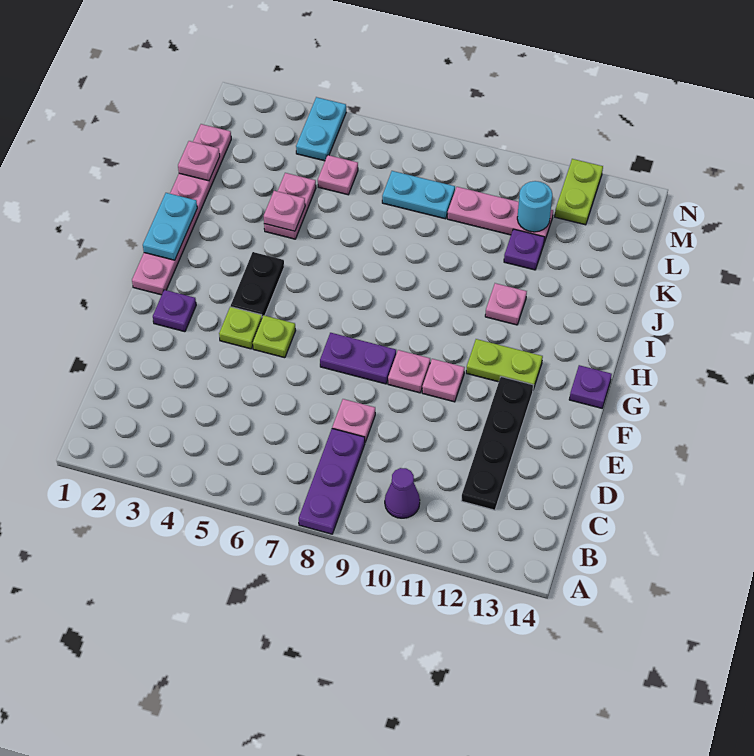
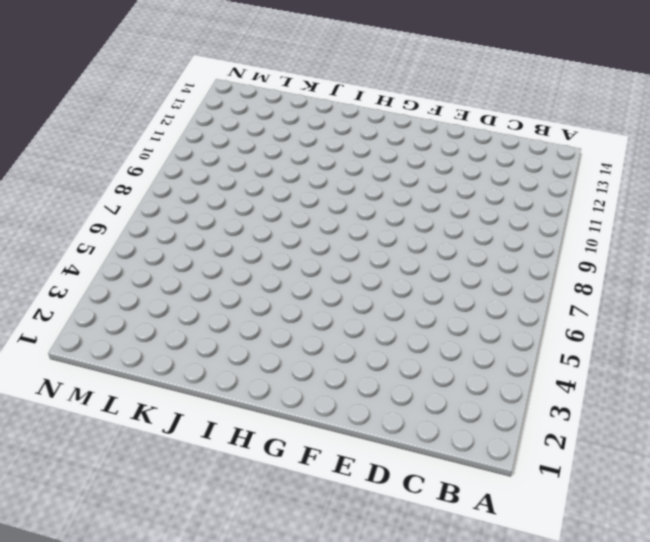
none -> purple 1x3 plate [299,429,365,534]
none -> purple 1x1 cone [385,468,420,518]
none -> black 1x4 plate [461,377,533,510]

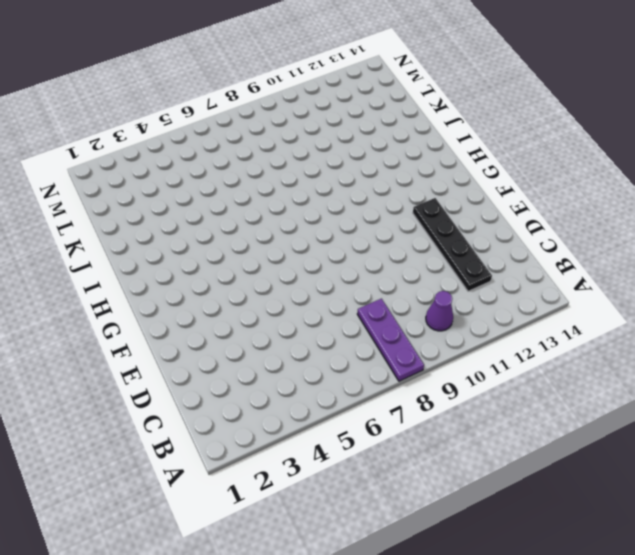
none -> pink 1x1 plate [332,399,375,442]
none -> purple 1x1 plate [153,290,196,332]
none -> lime 1x1 plate [219,307,262,349]

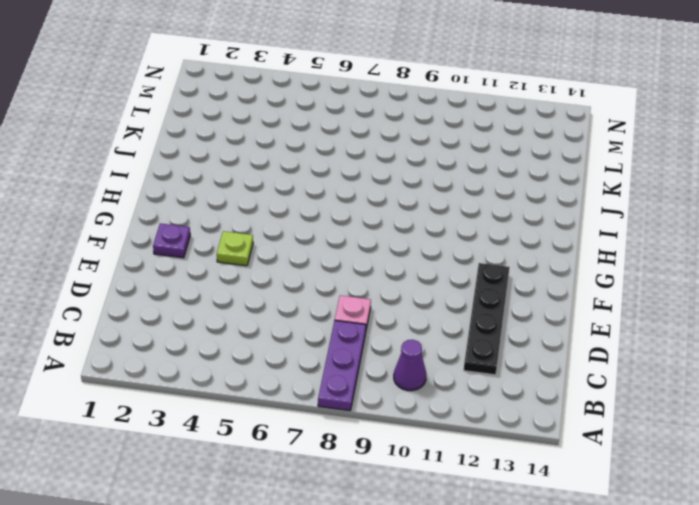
none -> lime 1x1 plate [253,315,296,358]
none -> purple 1x2 plate [320,333,396,384]
none -> pink 1x1 plate [388,350,430,393]

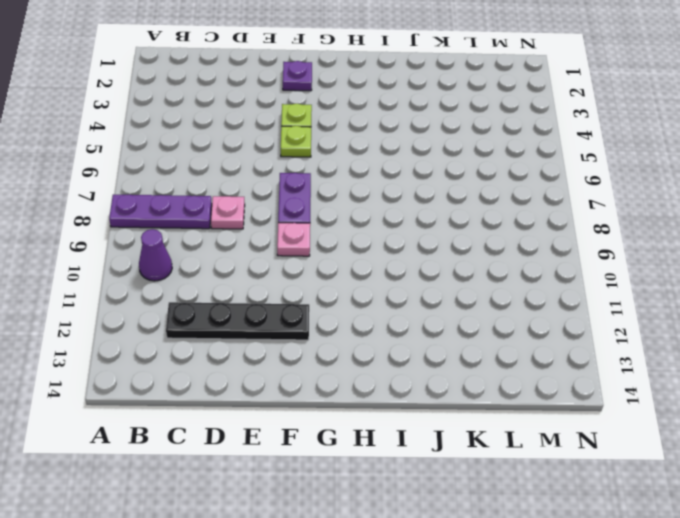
none -> pink 1x1 plate [422,359,465,402]
none -> pink 1x6 plate [132,124,231,295]
none -> black 1x2 plate [231,252,284,317]

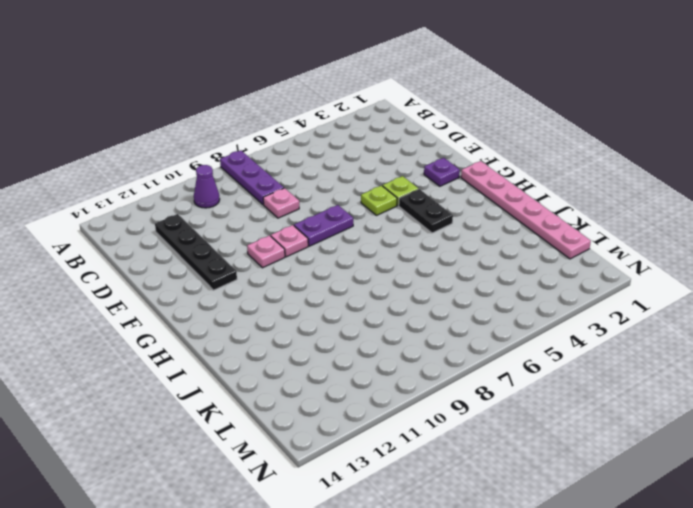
none -> lime 1x2 plate [466,339,543,389]
none -> purple 1x1 plate [569,365,612,408]
none -> pink 1x1 plate [485,283,527,325]

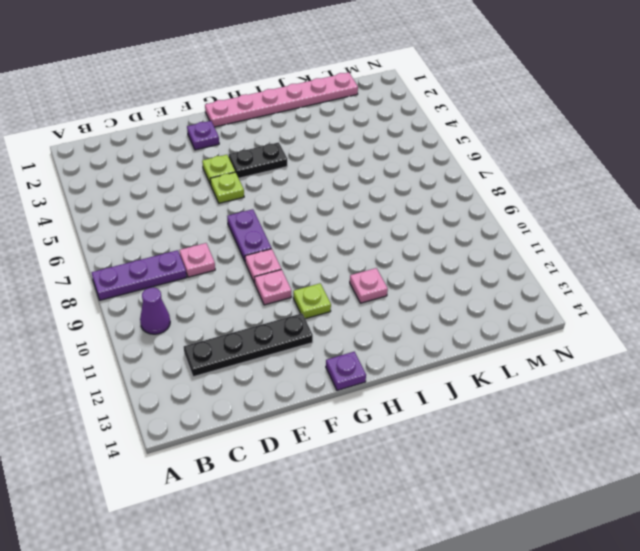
lime 1x1 plate [293,283,331,319] -> lime 1x2 plate [466,339,543,389]
none -> pink 1x2 plate [264,173,316,239]
none -> purple 1x1 plate [504,229,545,270]
none -> pink 1x1 plate [318,155,358,195]

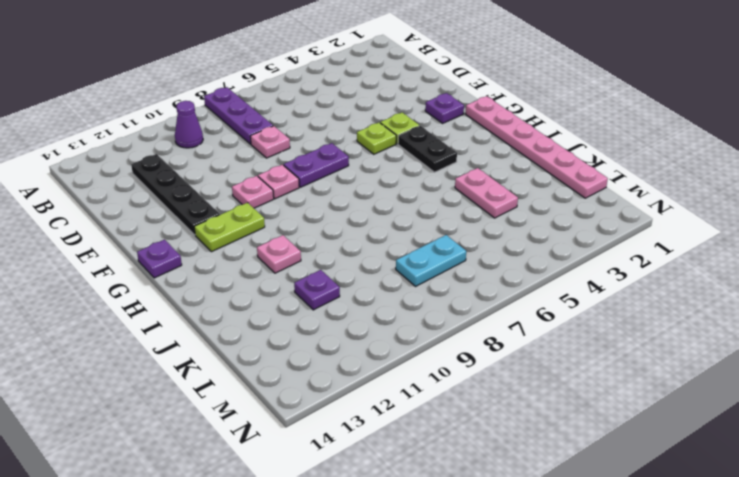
none -> pink 1x1 plate [318,155,358,195]
none -> pink 1x3 plate [447,187,553,242]
none -> cyan 1x2 plate [296,97,346,161]

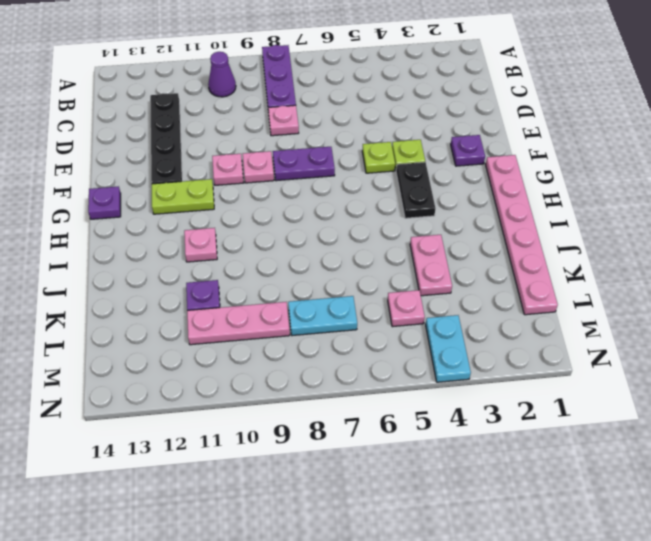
none -> lime 1x2 plate [555,159,603,225]
none -> cyan 1x2 plate [143,193,197,260]
none -> pink 1x1 plate [264,191,305,231]

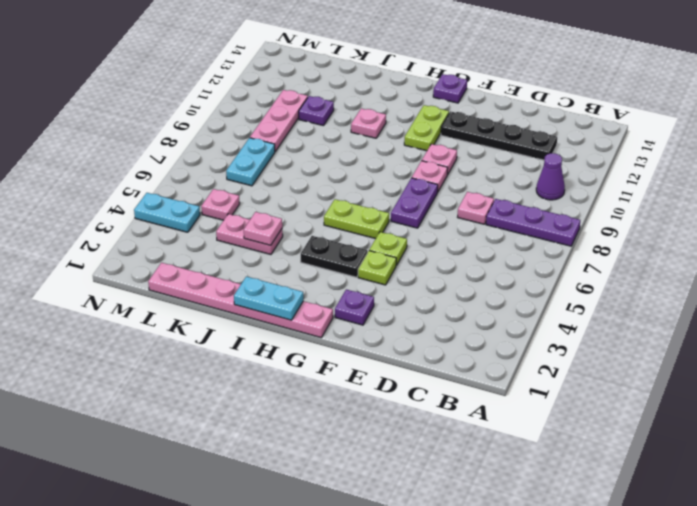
lime 1x2 plate [324,199,389,239] -> lime 1x2 plate moved to [555,159,603,225]
none -> pink 1x1 plate [178,141,220,181]
none -> cyan 1x1 round brick [517,181,552,232]

